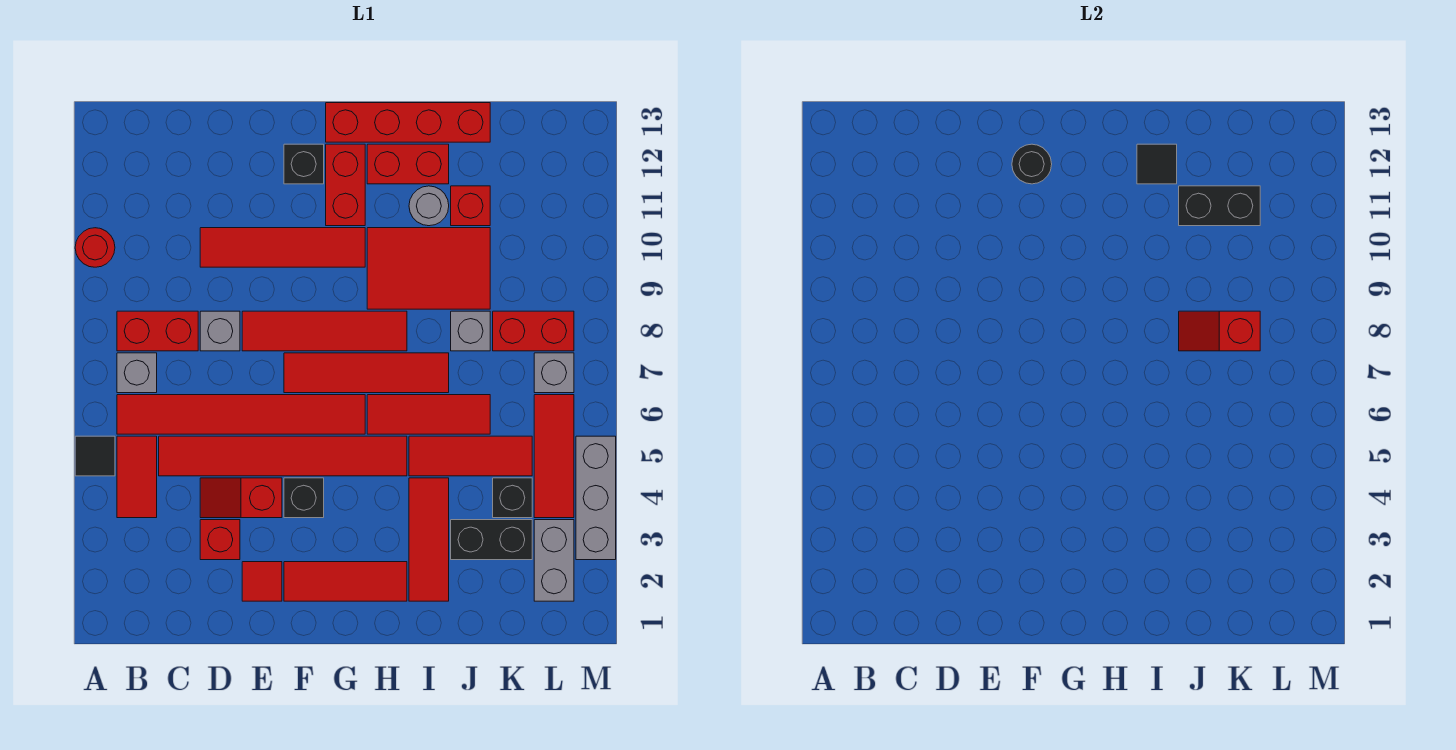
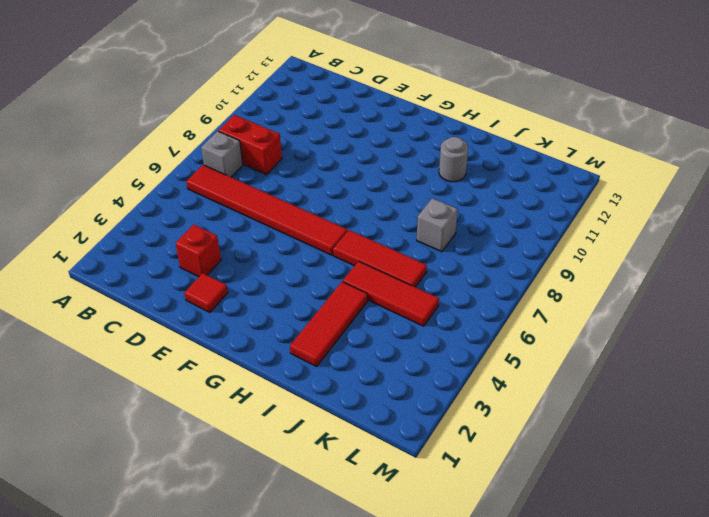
none -> black 1x1 tile [75,436,115,476]
none -> red 1x1 round brick [75,228,115,267]
none -> red 1x2 tile [117,436,157,518]
none -> red 1x6 tile [159,436,407,476]

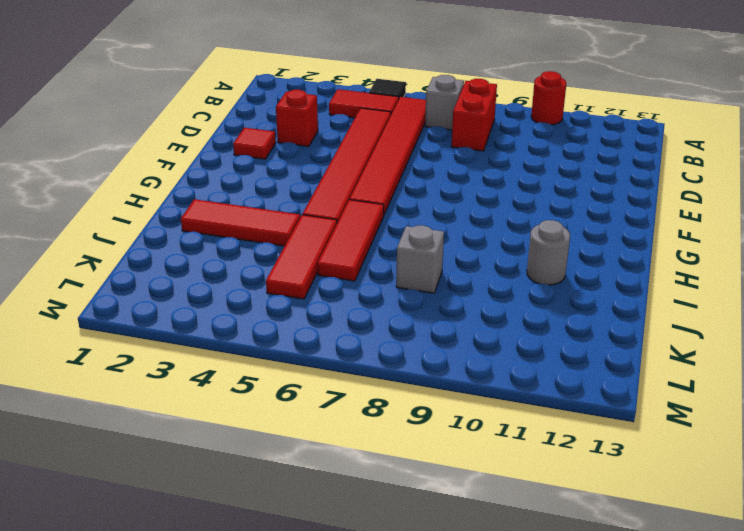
none -> red 1x2 slope [200,478,282,518]
none -> grey 1x1 brick [200,311,240,351]
none -> red 1x4 tile [200,228,365,267]
none -> red 1x4 tile [242,311,407,351]

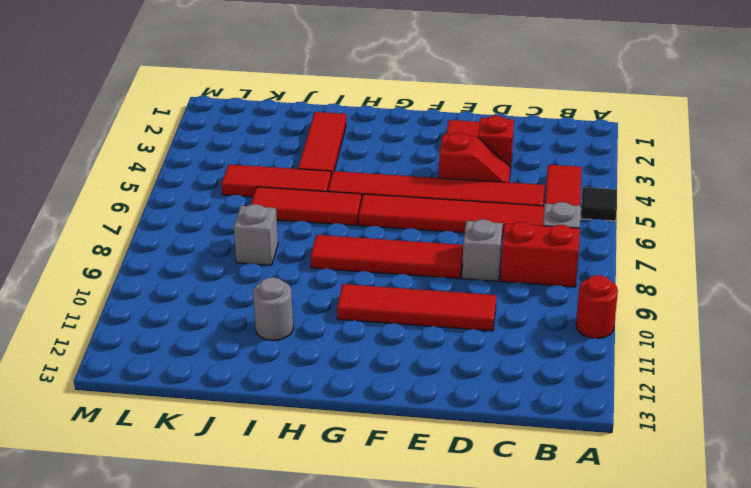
none -> red 1x3 tile [284,562,407,601]
none -> black 1x1 brick [284,478,324,518]
none -> red 1x4 tile [284,353,449,393]
none -> black 1x1 brick [284,144,324,184]

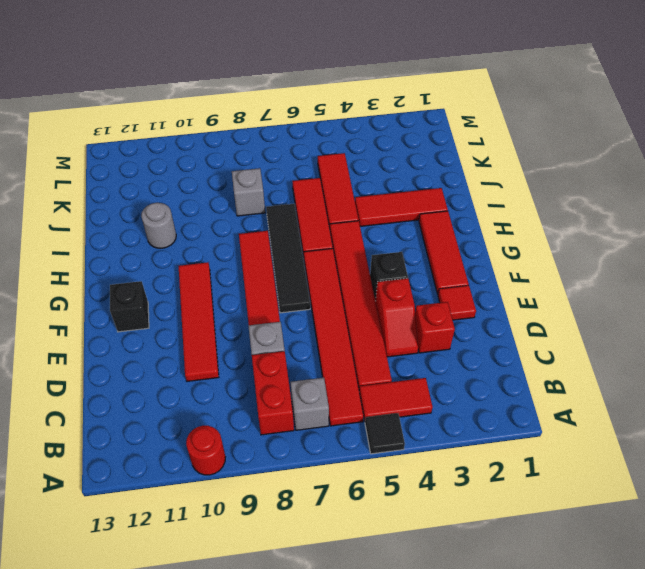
black 1x4 tile [266,204,310,313] -> red 1x4 tile [284,353,449,393]
none -> red 1x2 brick [326,144,365,226]
none -> red 1x4 brick [326,103,490,142]
none -> red 2x3 tile [367,228,490,309]
none -> red 1x2 brick [367,144,449,184]

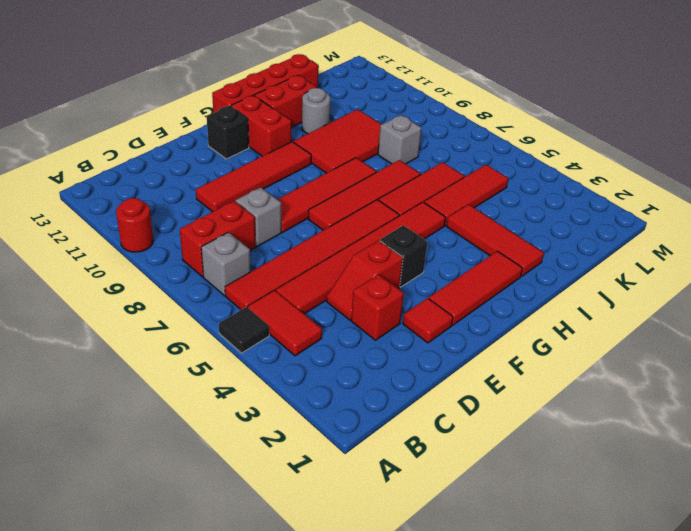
none -> black 1x2 brick [451,520,532,560]
none -> red 1x1 brick [451,186,490,226]
none -> black 1x1 brick [493,478,532,518]
none -> red 1x2 brick [493,311,574,351]

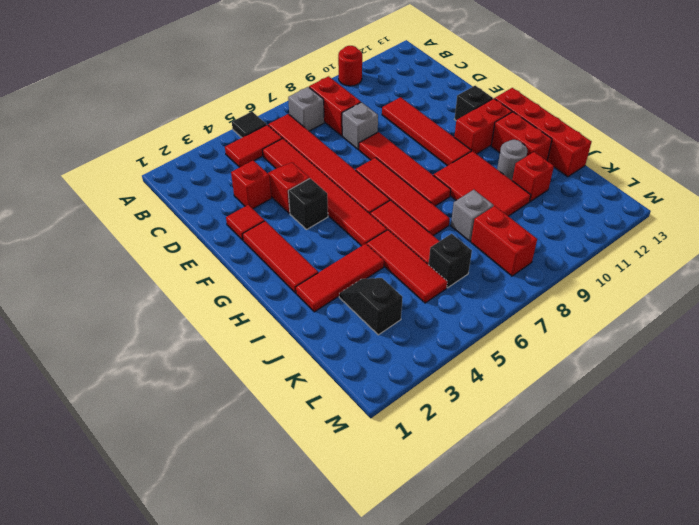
black 1x2 slope [339,278,402,335] -> black 1x2 brick [451,520,532,560]
black 1x1 brick [429,234,472,288] -> black 1x1 brick moved to [493,478,532,518]
none -> grey 1x2 brick [534,520,574,601]
none -> red 1x3 tile [534,395,574,518]
none -> grey 1x1 brick [534,353,574,393]
none -> grey 1x3 brick [576,436,616,560]

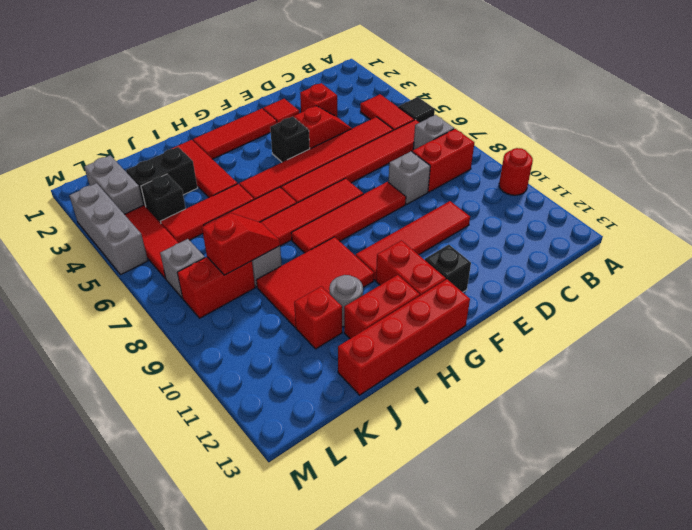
none -> black 1x1 round brick [1012,144,1052,184]
none -> black 1x1 tile [1137,144,1177,184]
none -> black 1x2 brick [1179,186,1260,226]

